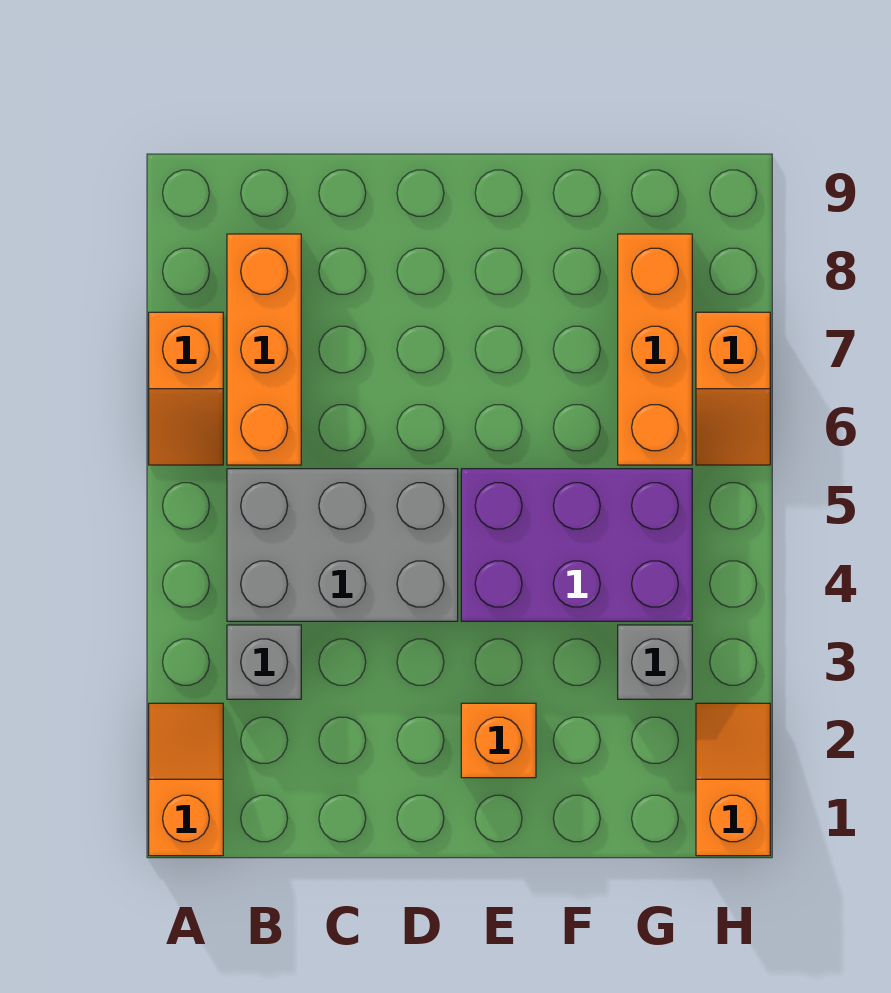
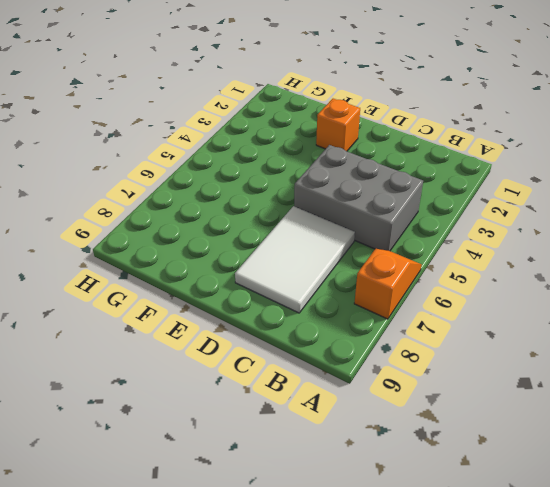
white 2x3 tile [235,206,355,313] -> none
none -> orange 1x2 slope [149,703,223,856]
none -> grey 1x1 brick [227,625,301,699]

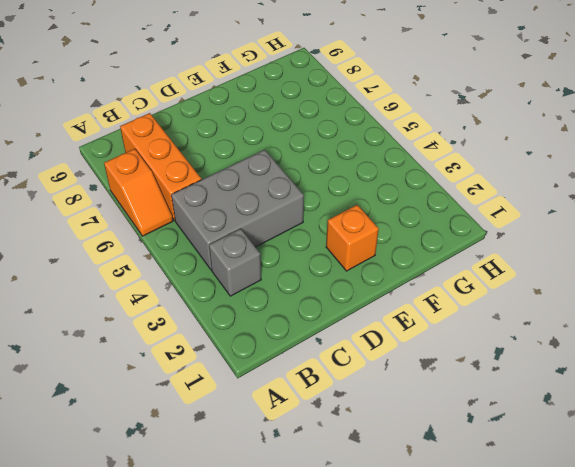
none -> orange 1x2 slope [149,703,223,856]
none -> purple 2x3 brick [461,469,692,621]

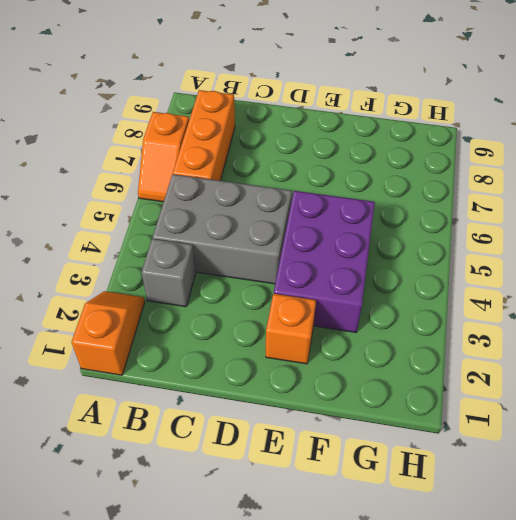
purple 2x3 brick [274,191,375,333] -> purple 2x3 brick turned to [461,469,692,621]
none -> grey 1x1 brick [618,625,692,699]
none -> orange 1x3 brick [618,234,692,465]

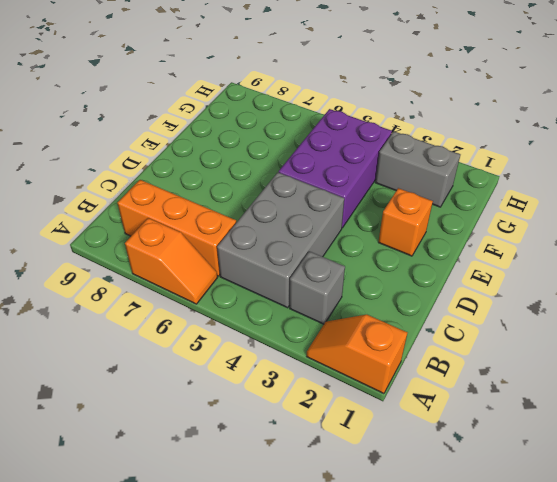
grey 1x2 brick [375,132,460,207] -> grey 1x1 brick [618,625,692,699]
none -> orange 1x3 brick [618,234,692,465]
none -> orange 1x2 slope [696,703,770,856]

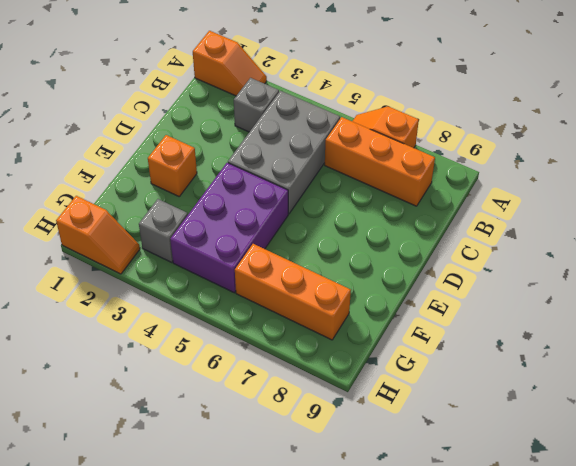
none -> orange 1x2 slope [696,312,770,465]

